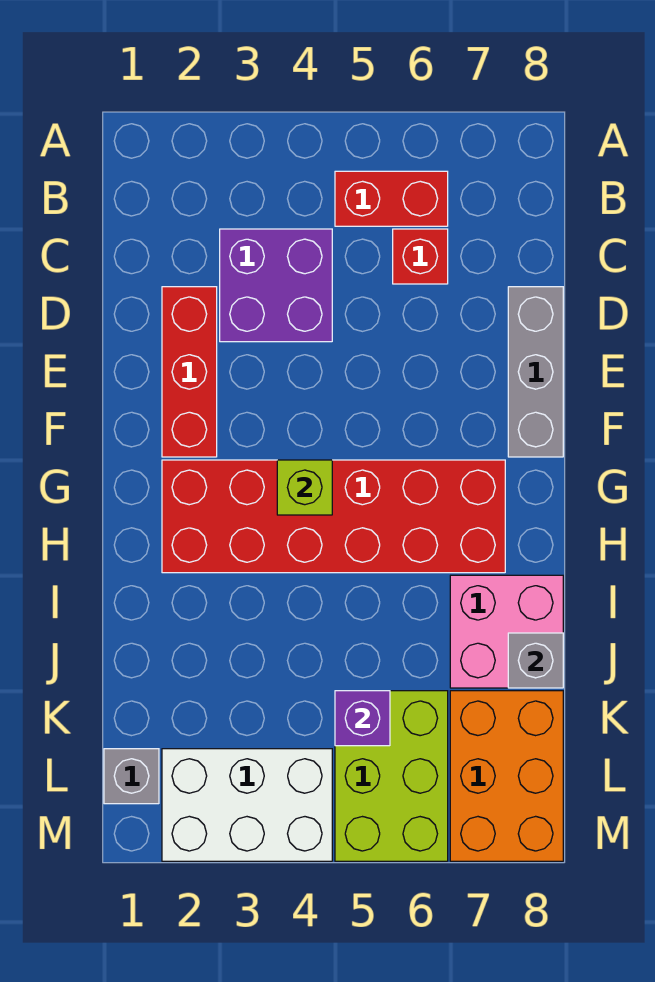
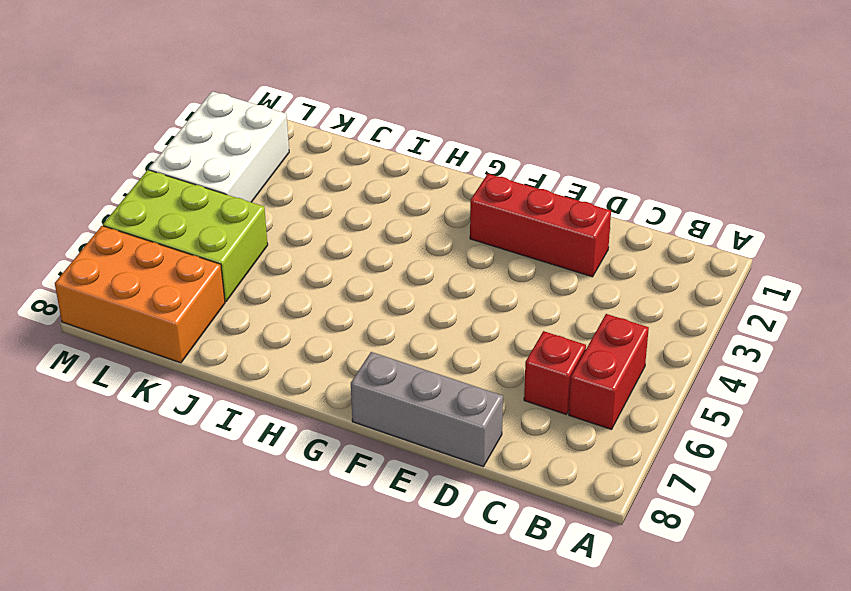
none -> purple 2x2 brick [220,229,332,342]
none -> red 2x6 brick [162,460,505,573]
none -> pink 2x2 brick [450,575,563,688]

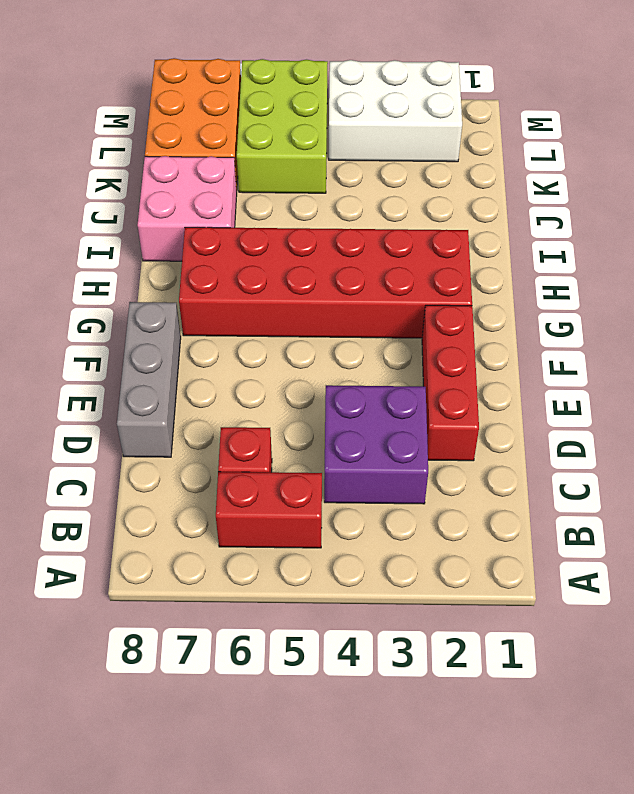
none -> grey 1x1 brick [104,749,159,804]
none -> lime 1x1 brick [277,460,332,515]
none -> grey 1x1 brick [508,633,563,688]

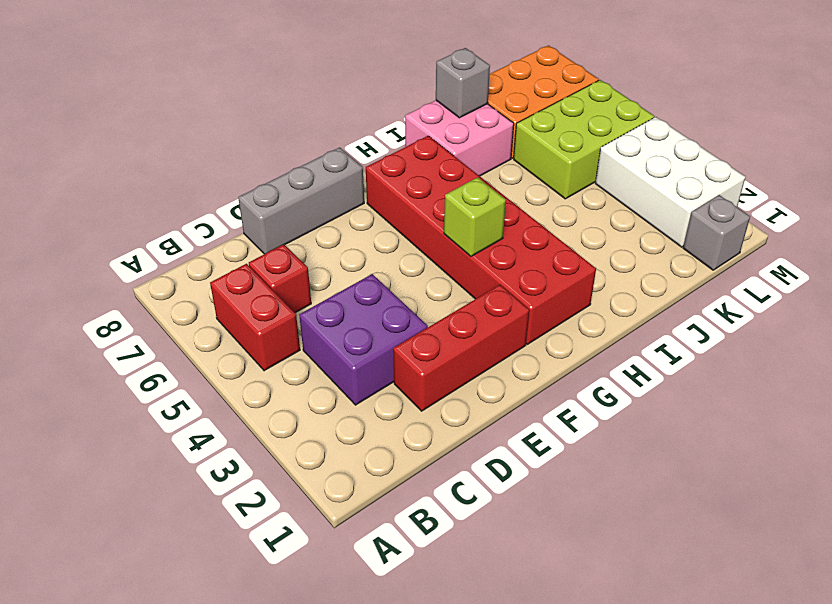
none -> purple 1x1 brick [335,691,390,746]

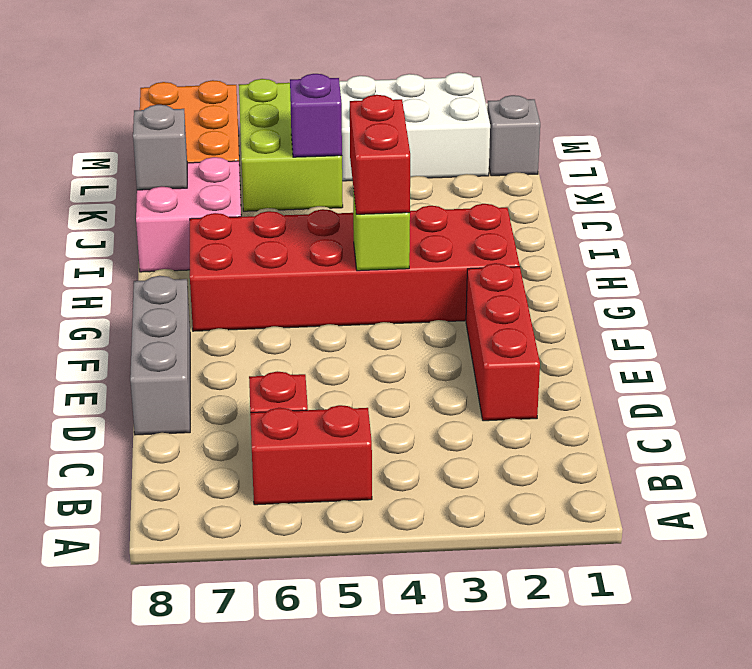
red 1x2 brick [349,95,410,214] -> none
none -> purple 2x2 brick [220,229,332,342]

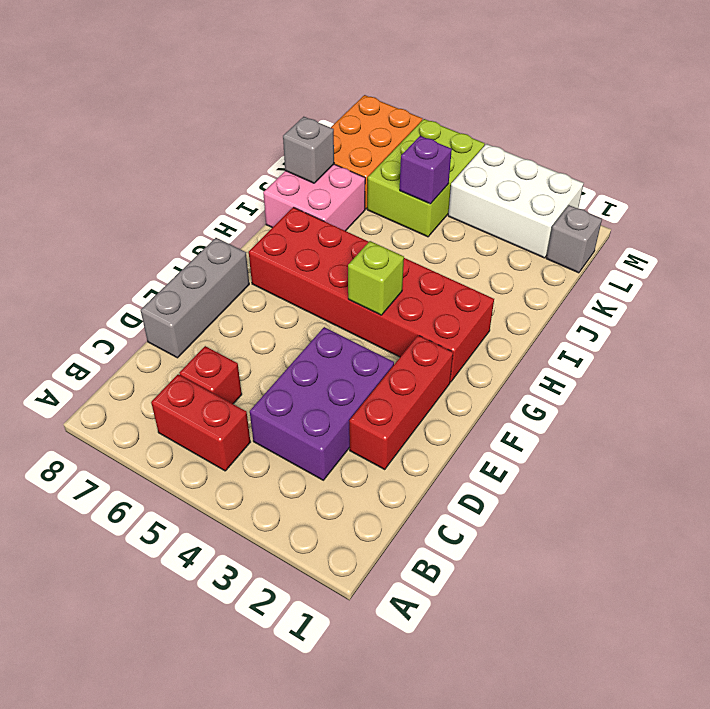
purple 2x3 brick [250,327,394,480] -> purple 2x2 brick [220,229,332,342]

